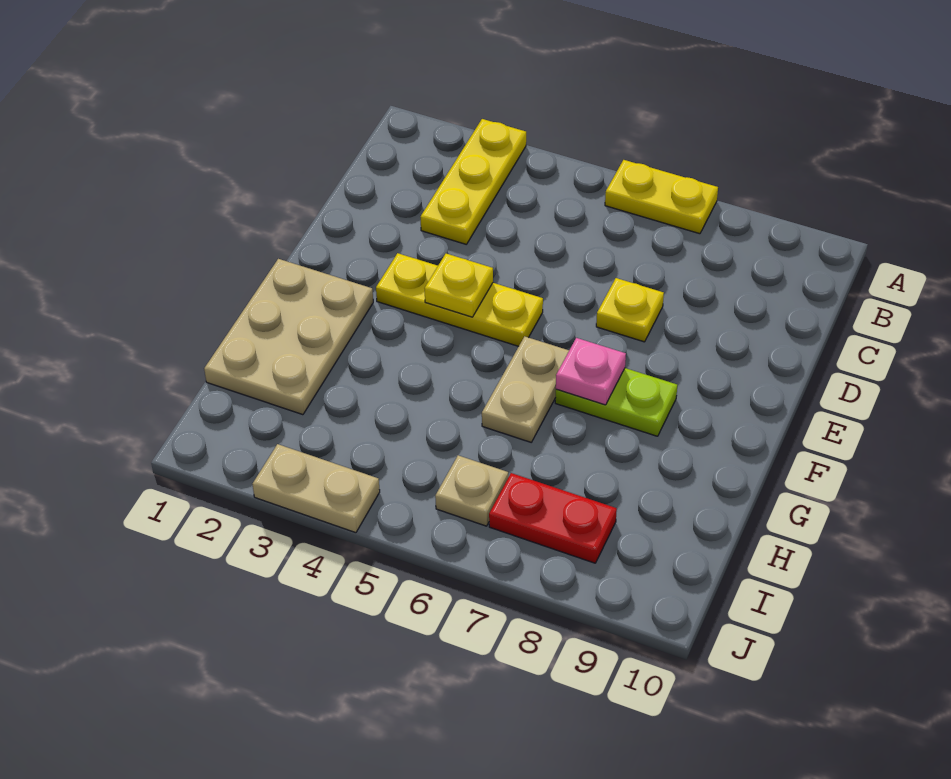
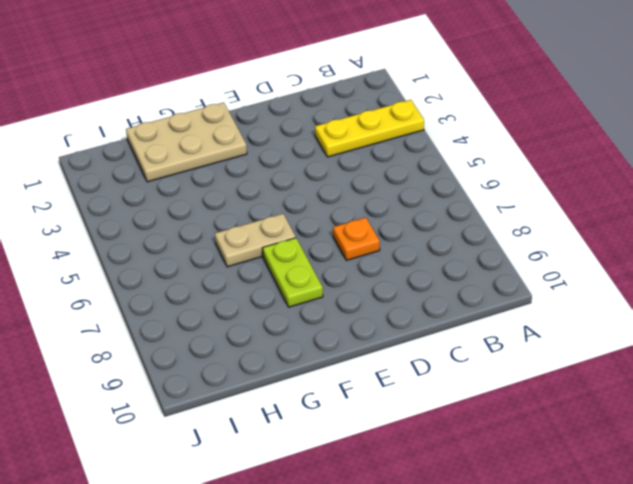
orange 1x1 plate [333,218,380,260] -> yellow 1x1 plate [596,278,664,342]
none -> yellow 1x2 plate [605,160,718,234]
none -> yellow 1x3 plate [376,253,543,346]
none -> tan 1x1 plate [435,455,508,526]

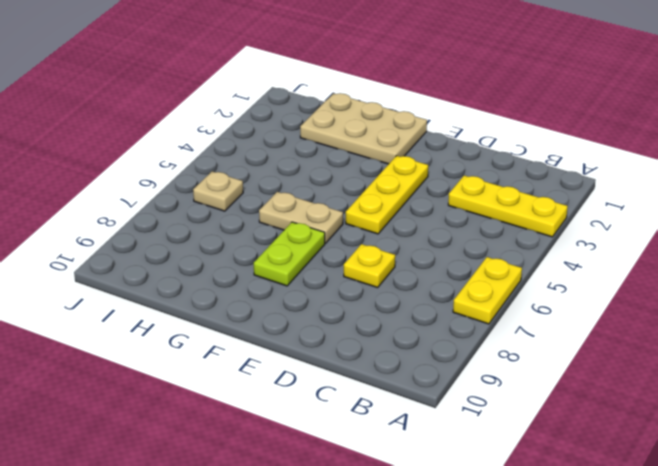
none -> red 1x2 plate [489,473,617,563]
none -> tan 1x2 plate [253,444,380,533]
none -> yellow 1x1 plate [425,254,493,317]

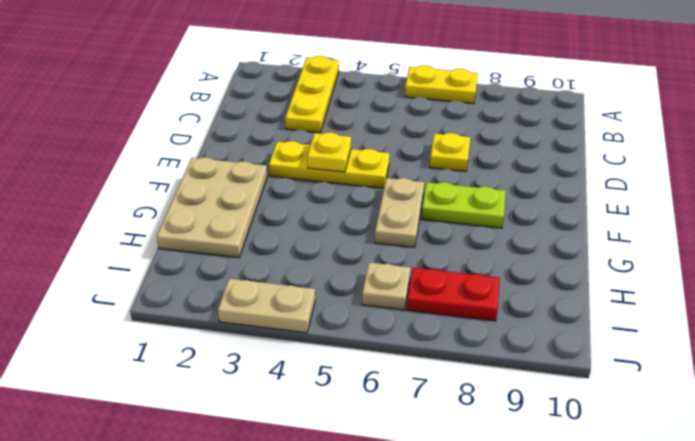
none -> pink 1x1 plate [556,338,626,405]

